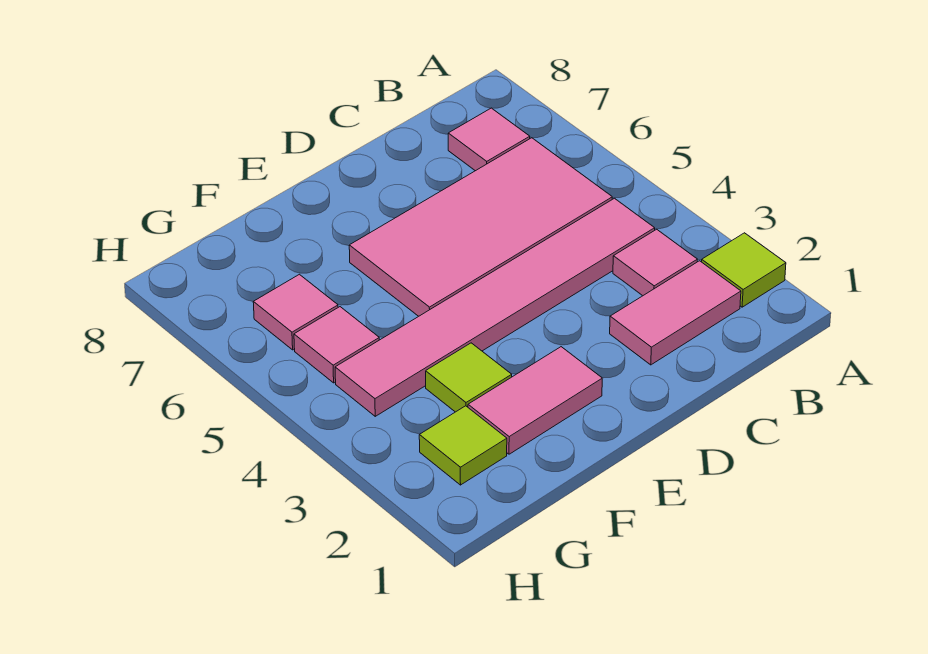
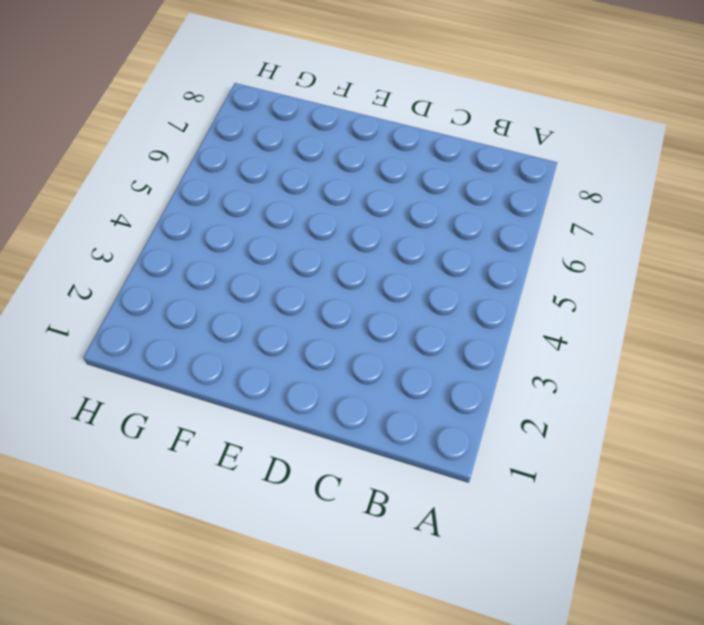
none -> lime 1x1 tile [702,233,786,307]
none -> pink 1x2 tile [610,261,741,365]

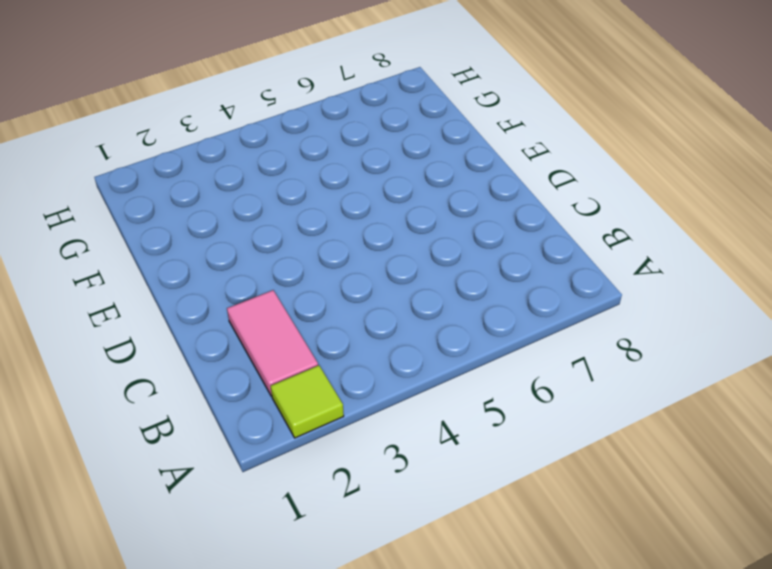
none -> pink 1x1 tile [613,229,697,296]
none -> pink 1x6 tile [335,198,655,416]

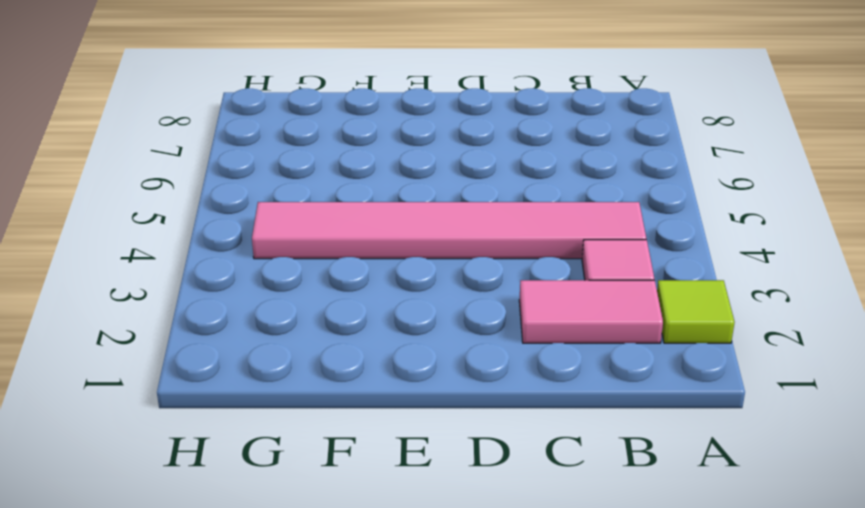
none -> pink 2x4 tile [349,138,612,316]
none -> pink 1x1 tile [448,108,530,171]

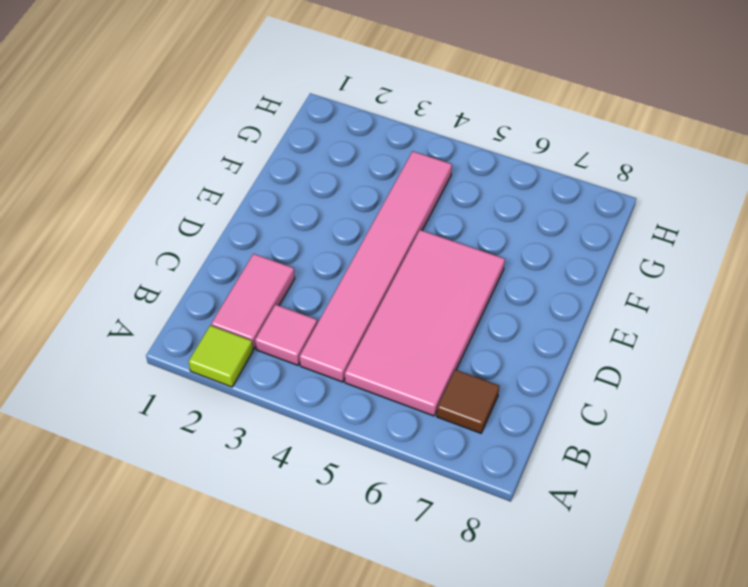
brown 1x1 tile [437,370,499,433] -> pink 1x1 tile [448,108,530,171]
none -> pink 1x2 tile [468,347,602,454]
none -> lime 1x1 tile [426,343,512,412]

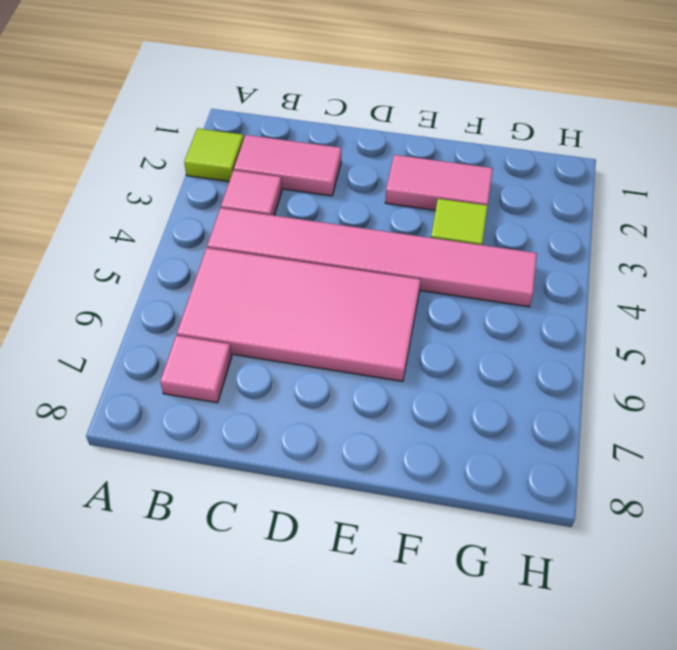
none -> lime 1x1 tile [419,406,507,485]
none -> pink 1x1 tile [294,307,379,383]

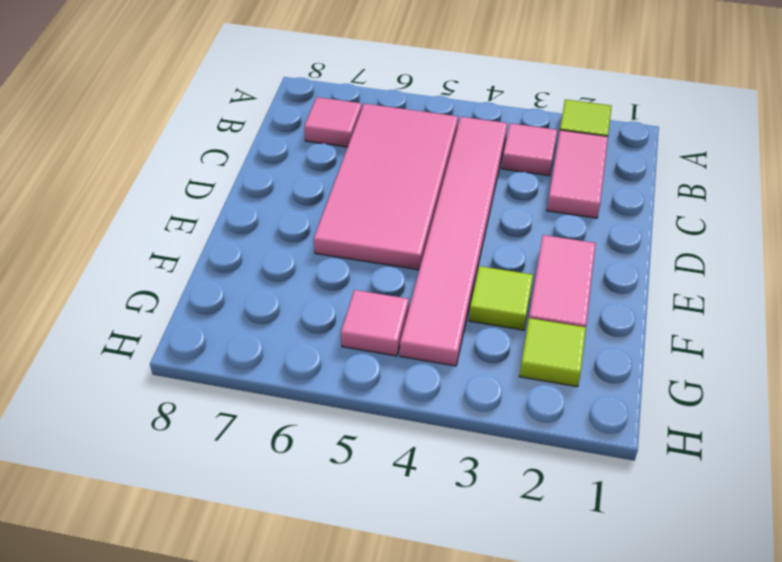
none -> pink 1x1 tile [253,274,338,350]

